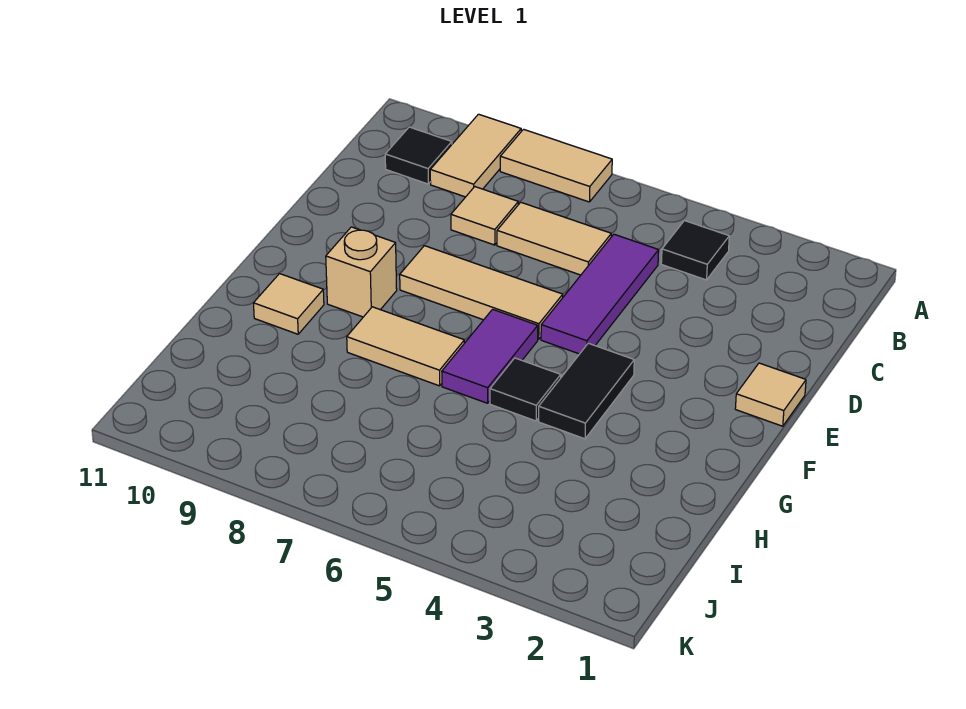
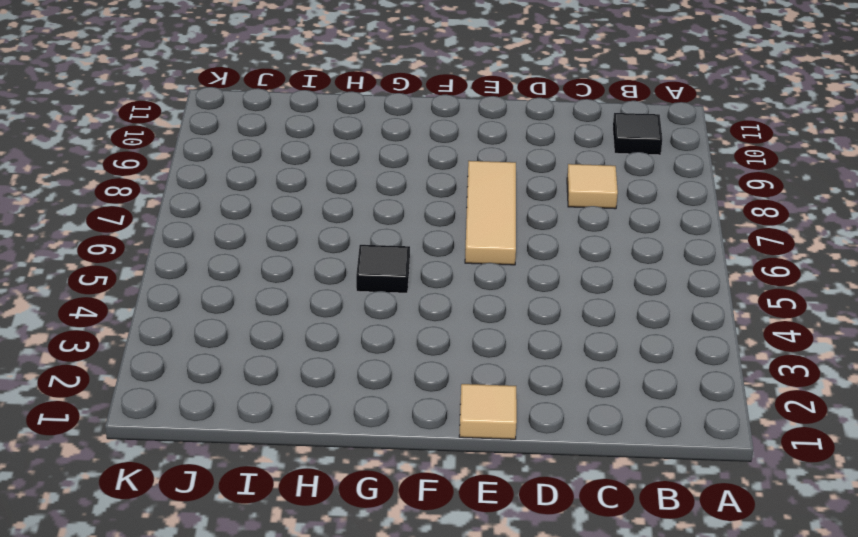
none -> tan 1x2 tile [500,129,612,202]
none -> tan 1x2 tile [430,114,521,197]
none -> black 1x1 tile [661,221,729,280]

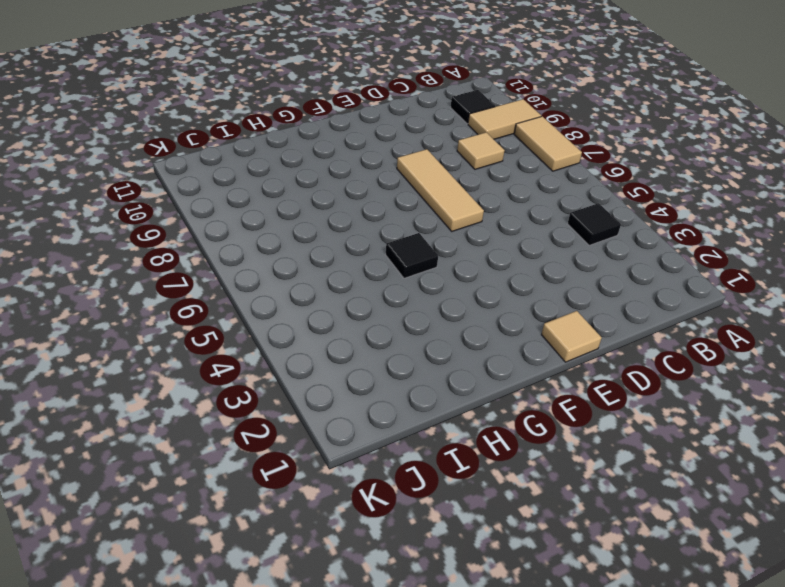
none -> purple 1x3 tile [541,234,659,354]
none -> tan 1x2 tile [497,202,611,275]
none -> black 1x2 tile [539,343,634,439]

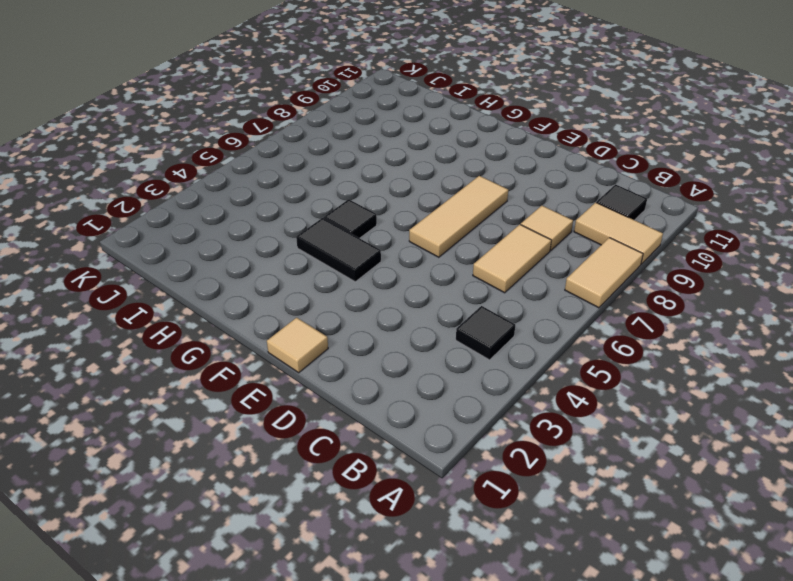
none -> purple 1x3 tile [541,234,659,354]
none -> purple 1x2 tile [442,309,538,403]
none -> tan 1x1 brick [326,227,397,317]

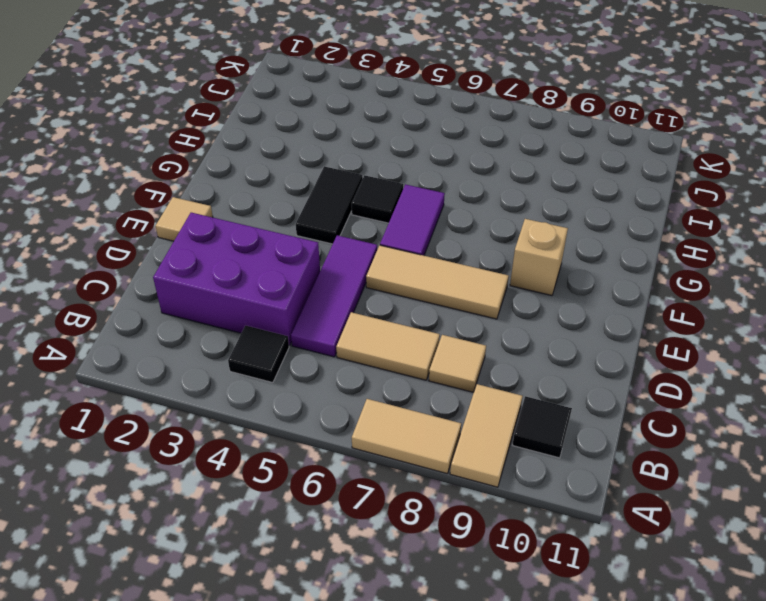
purple 2x3 brick [153,213,320,346] -> none
none -> tan 1x2 tile [347,307,464,386]
none -> tan 1x1 tile [254,274,324,334]

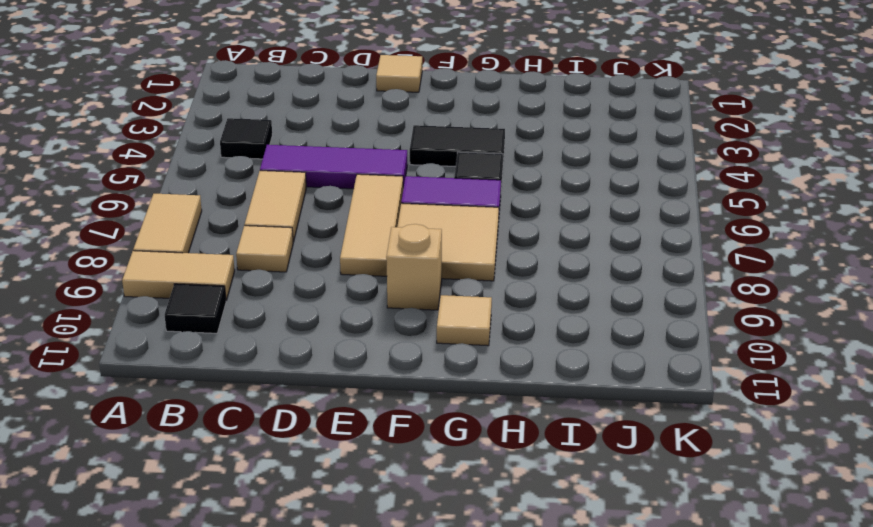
tan 2x2 tile [397,203,499,281] -> tan 1x2 tile [347,307,464,386]

